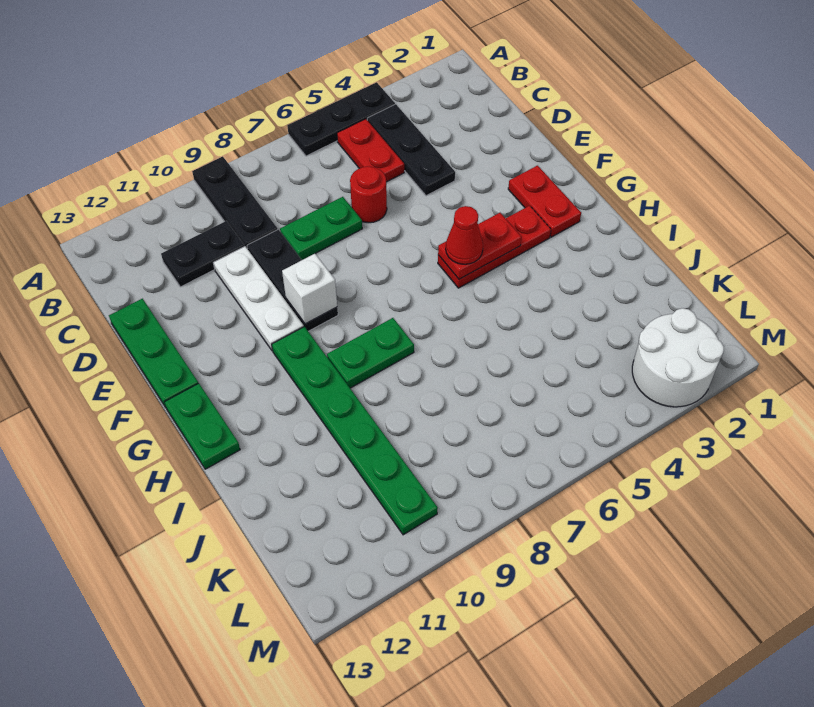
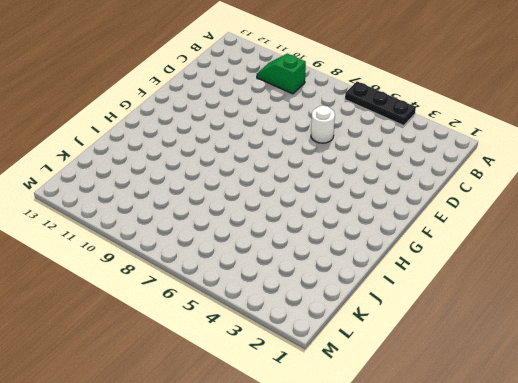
green 1x2 slope [257,54,306,94] -> black 1x3 plate [192,156,278,248]
white 1x1 round brick [311,106,335,143] -> red 1x1 round brick [350,166,387,223]
none -> black 1x3 plate [367,104,455,196]
none -> red 1x2 plate [337,119,404,182]
none -> black 1x2 plate [161,221,245,287]

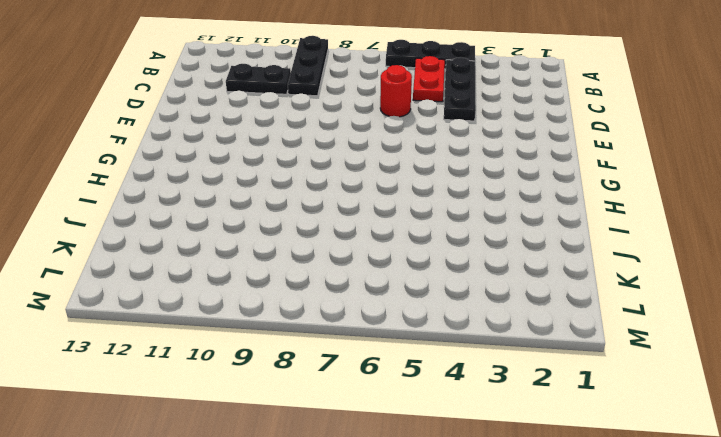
none -> green 1x2 plate [280,197,362,260]
none -> black 1x3 plate [247,230,338,331]
none -> white 1x3 plate [213,247,304,351]

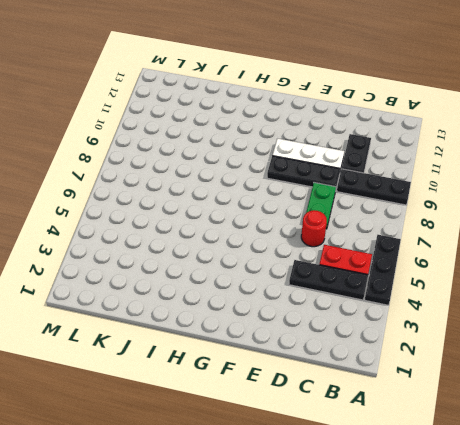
none -> green 1x3 plate [109,299,198,407]
none -> red 1x2 plate [508,166,581,237]
none -> red 1x3 plate [438,206,551,288]

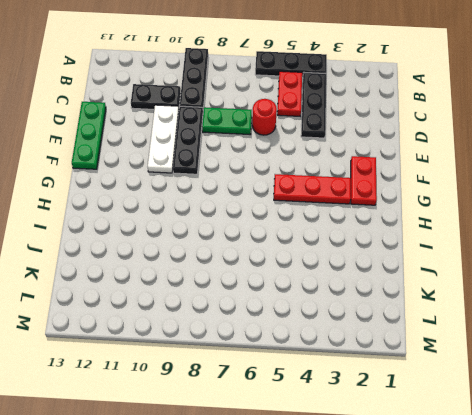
none -> green 1x6 plate [272,327,438,535]
none -> green 1x2 plate [165,383,240,469]
none -> green 1x2 plate [327,318,414,388]

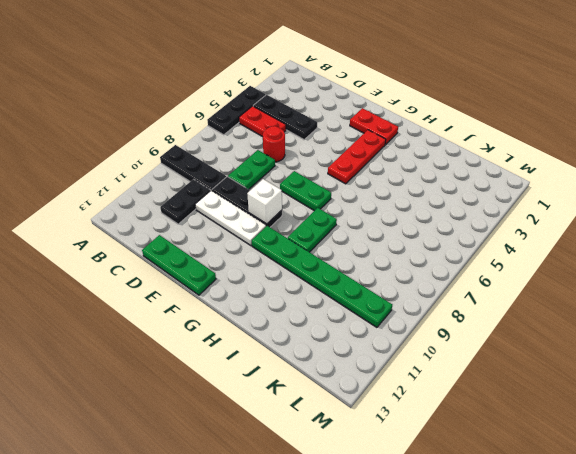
green 1x2 plate [280,171,331,211] -> green 1x2 plate moved to [165,383,240,469]
none -> white 2x2 round brick [632,308,724,407]
none -> red 1x2 plate [438,213,521,279]
none -> red 1x1 cone [446,206,483,264]

